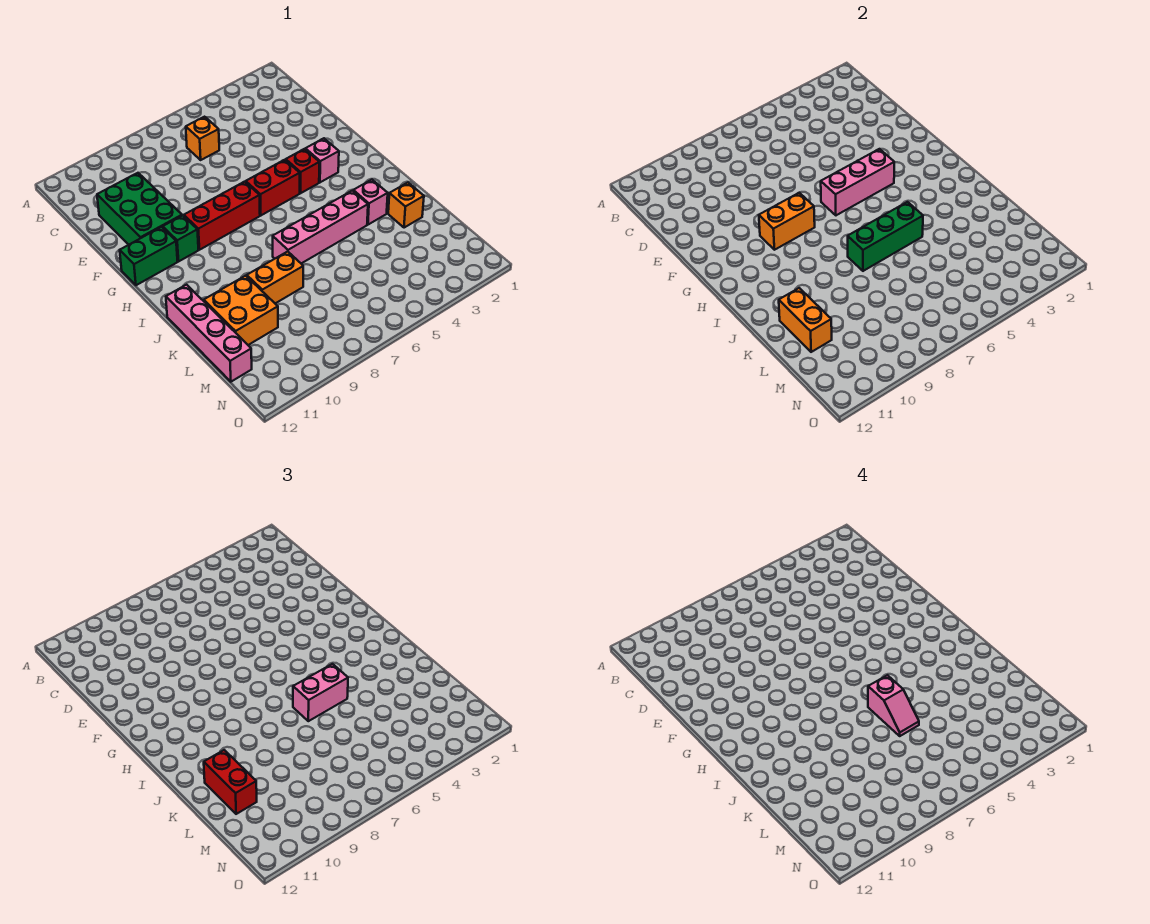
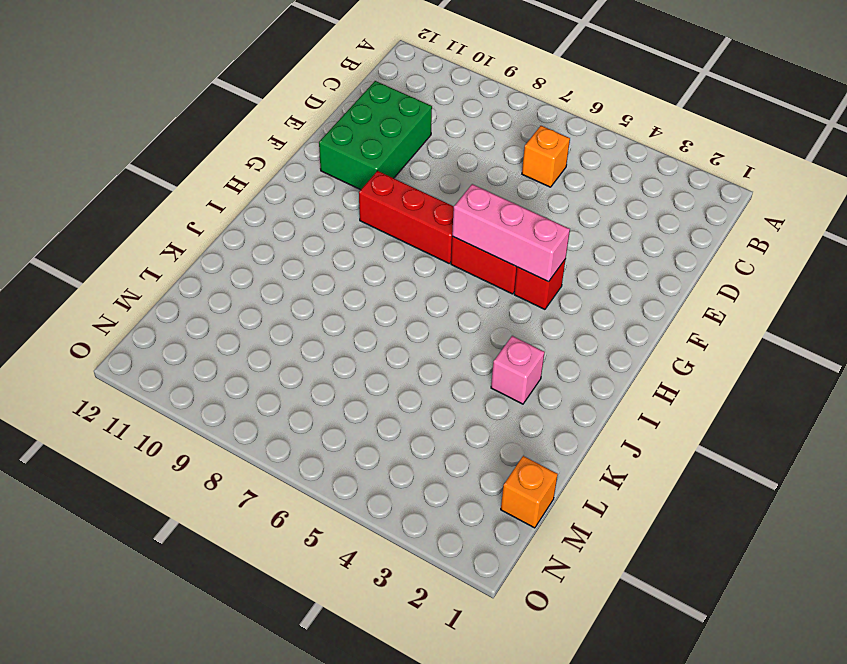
orange 1x1 brick [501,456,558,528] -> orange 1x1 brick moved to [388,183,424,228]
none -> pink 1x1 brick [305,138,339,182]
none -> green 1x1 brick [163,215,198,261]
none -> green 1x2 brick [120,227,178,285]

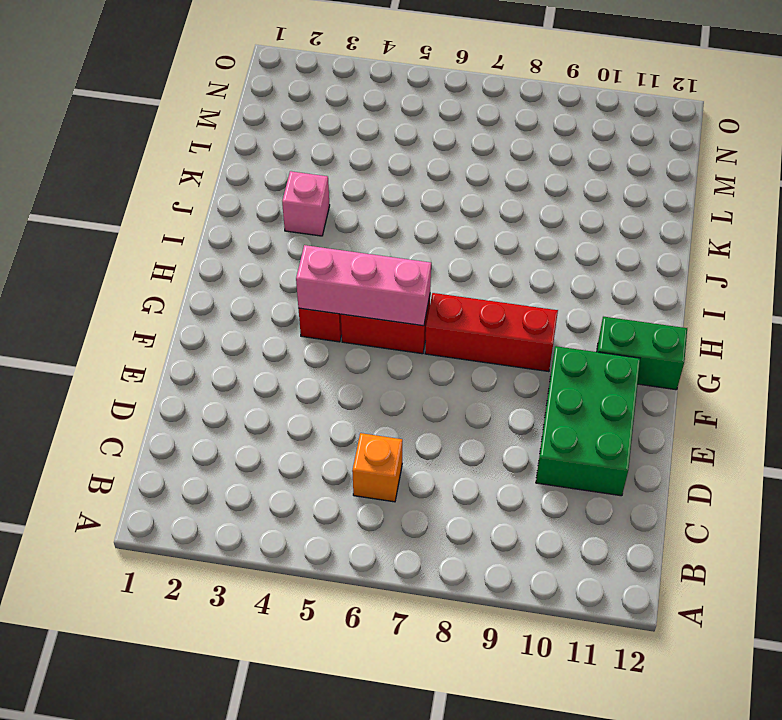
none -> pink 1x1 brick [305,138,339,182]
none -> green 1x1 brick [163,215,198,261]
none -> pink 1x4 brick [273,191,368,263]

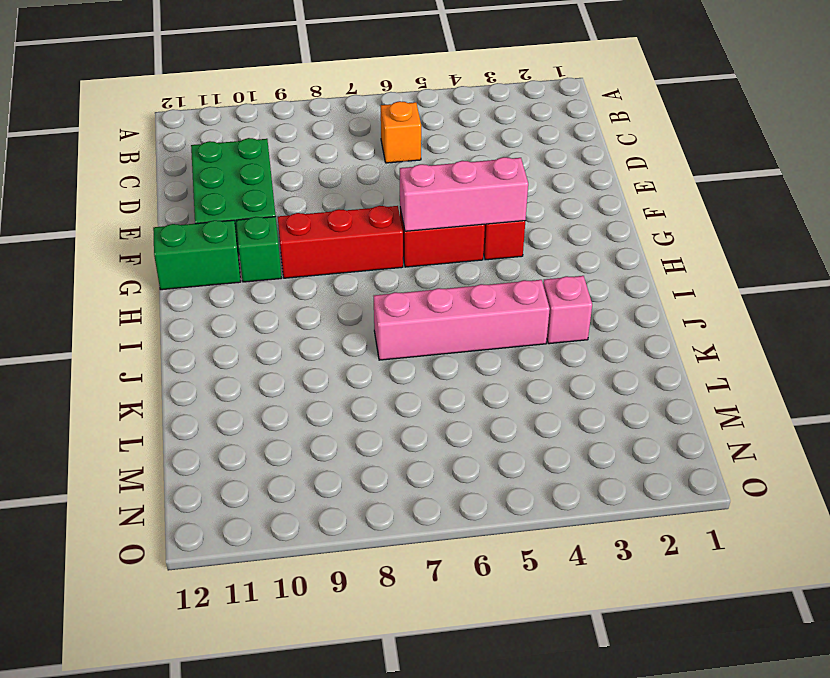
none -> pink 1x1 brick [305,138,339,182]
none -> pink 1x4 brick [166,285,252,382]
none -> orange 1x1 brick [388,183,424,228]

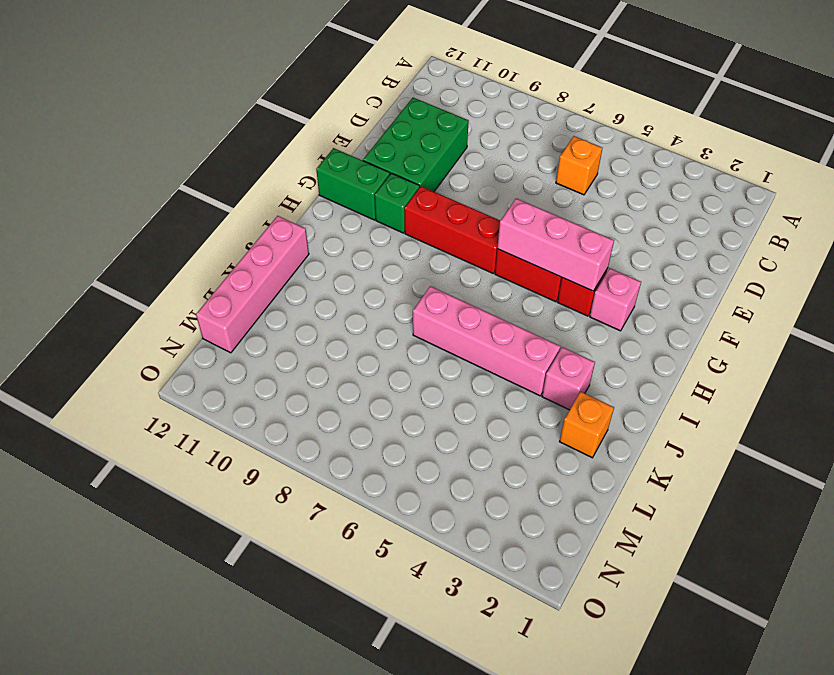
none -> orange 1x2 brick [247,252,303,303]
none -> orange 2x2 brick [204,276,278,345]
none -> orange 1x2 brick [759,193,815,250]

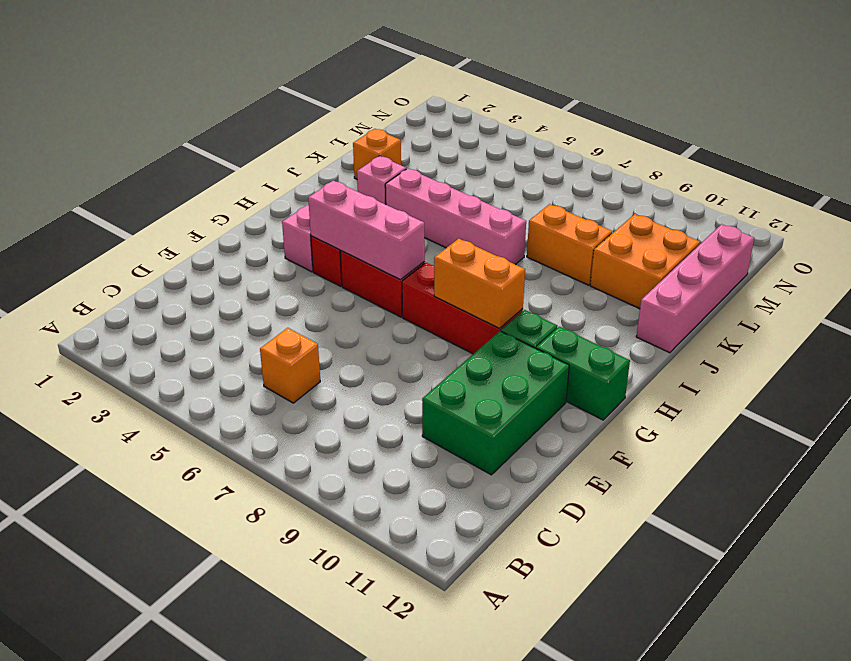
none -> green 1x3 brick [848,202,923,271]
none -> orange 1x2 brick [779,288,832,352]
none -> pink 1x2 brick [293,664,348,721]

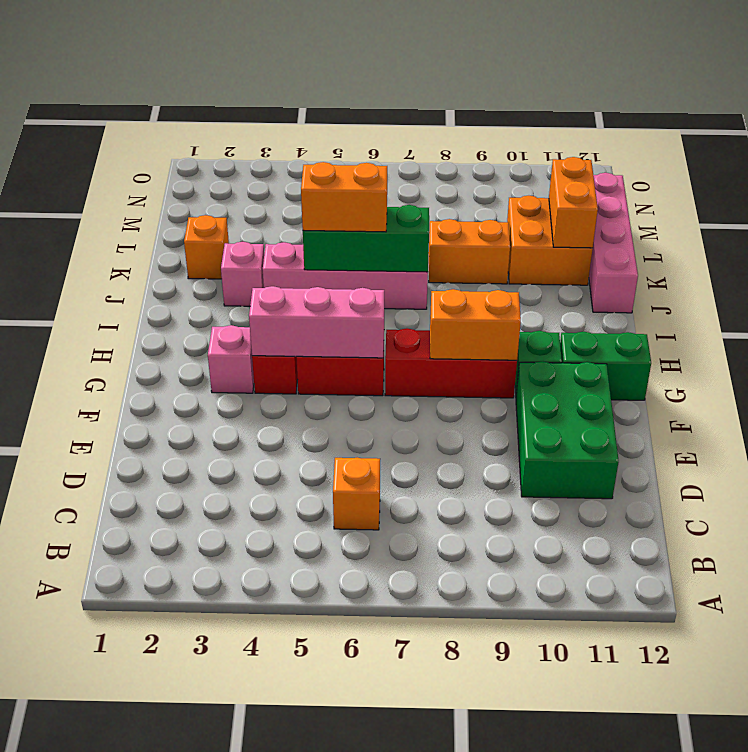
orange 1x2 brick [301,162,387,232] -> pink 1x2 brick [293,664,348,721]
none -> red 1x2 brick [204,750,257,814]
none -> pink 1x2 slope [868,675,919,736]

